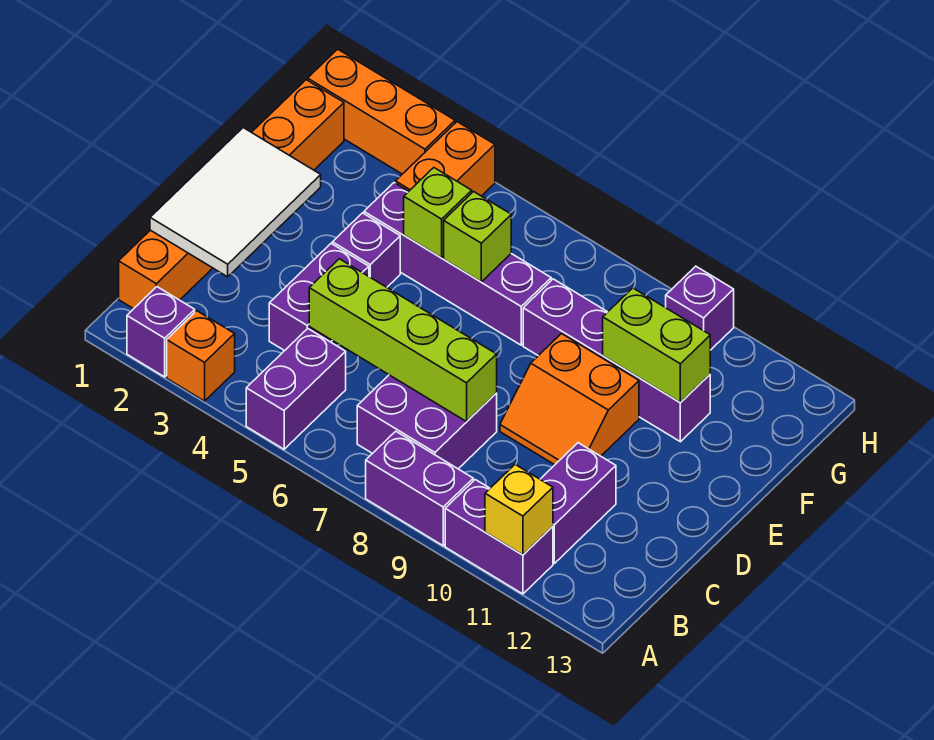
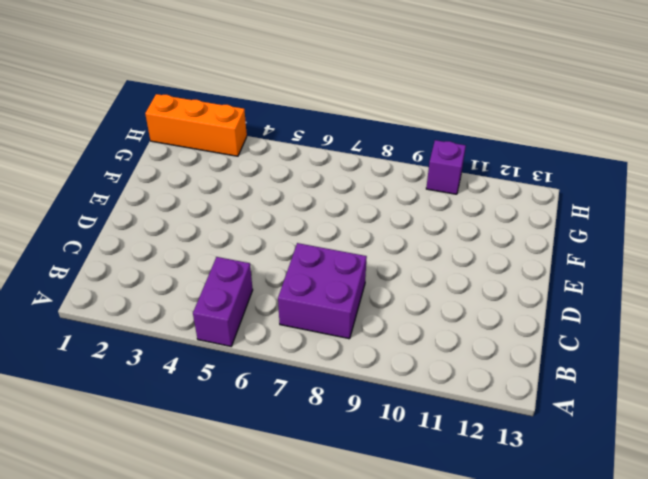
none -> purple 1x1 brick [127,287,195,377]
none -> orange 1x1 brick [167,311,235,401]
none -> purple 1x2 brick [366,431,473,546]

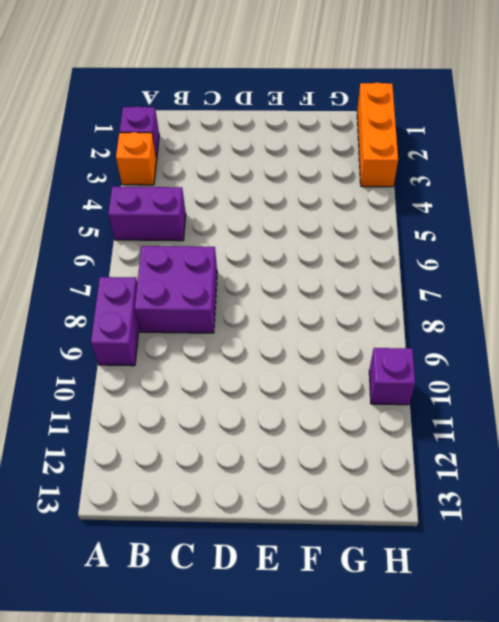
none -> purple 1x2 brick [445,480,553,594]
none -> orange 1x6 brick [119,80,344,309]
none -> purple 1x2 brick [540,443,616,563]

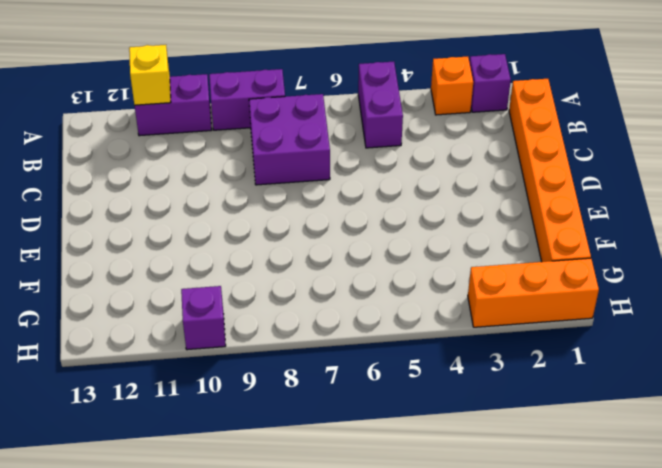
none -> purple 1x2 brick [540,443,616,563]
none -> purple 1x2 brick [269,244,369,351]
none -> orange 2x2 slope [500,334,639,465]

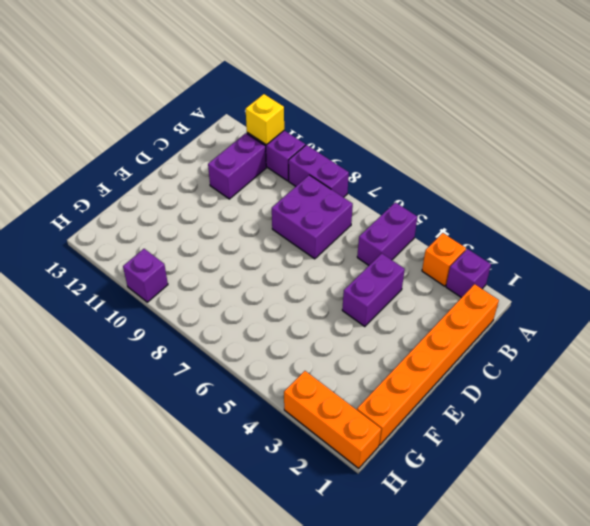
none -> orange 2x2 slope [500,334,639,465]
none -> purple 1x1 brick [332,213,400,287]
none -> purple 1x4 brick [364,183,551,345]

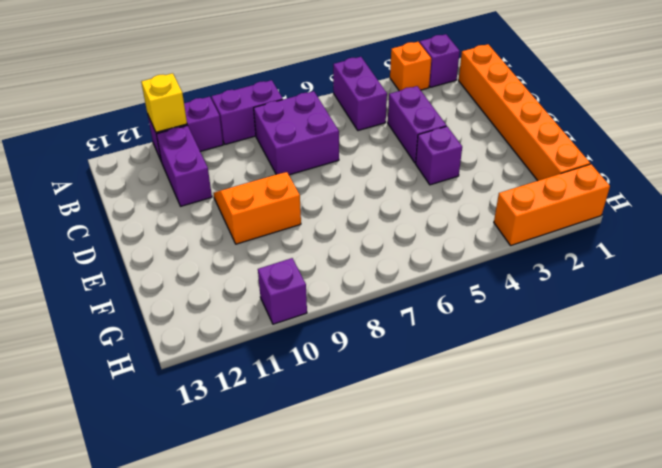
none -> purple 1x4 brick [364,183,551,345]
none -> purple 1x4 brick [523,279,710,442]
none -> orange 1x2 brick [395,122,495,196]

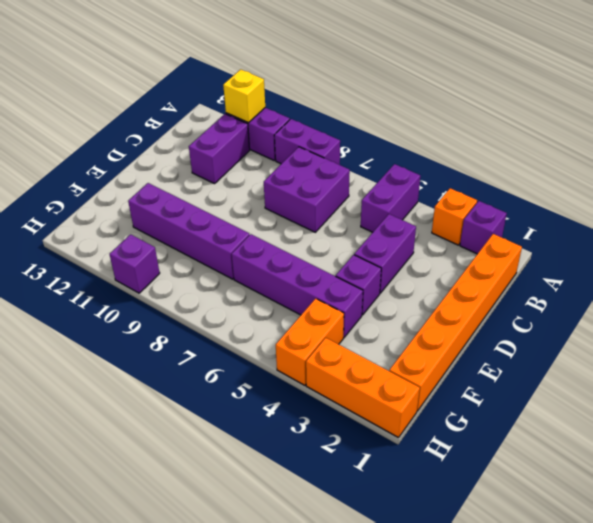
none -> orange 2x2 slope [500,334,639,465]
none -> white 2x3 tile [150,128,321,277]
none -> lime 1x4 brick [309,259,497,422]

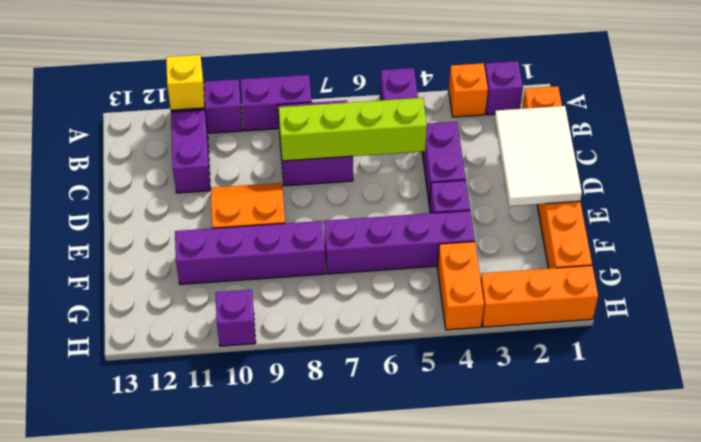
none -> lime 1x1 brick [404,168,472,258]
none -> lime 1x1 brick [444,192,511,282]
none -> lime 1x2 brick [603,288,710,403]

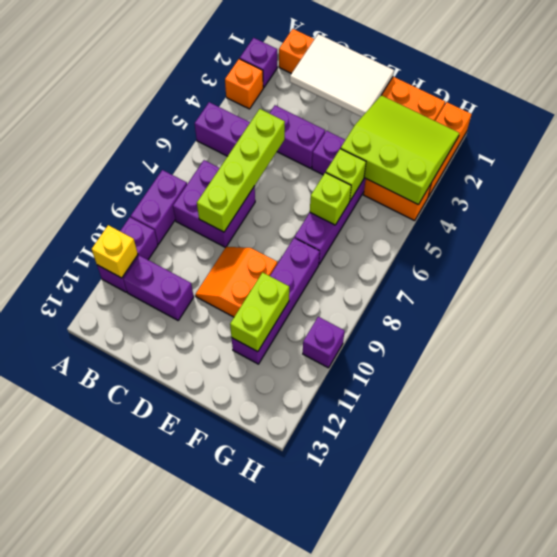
lime 3x3 slope [341,95,459,205] -> none

